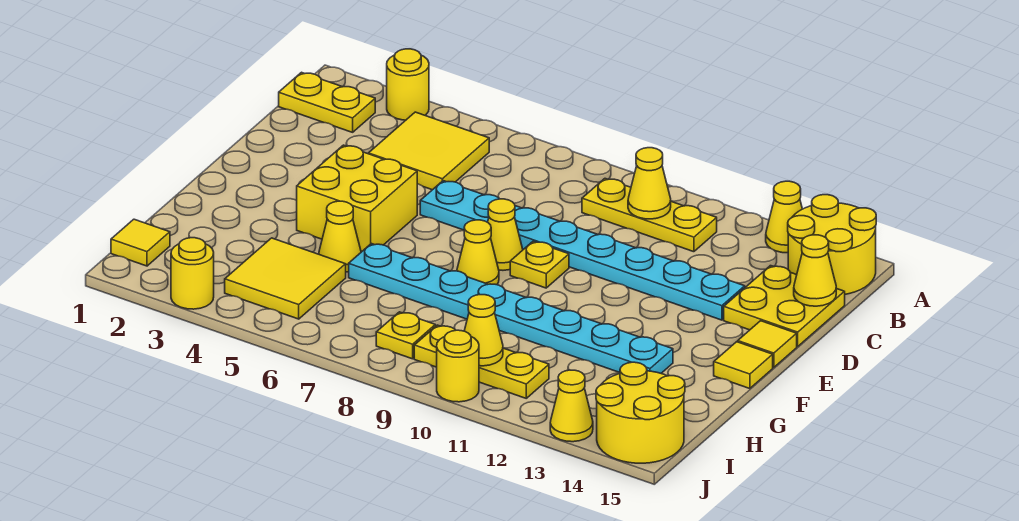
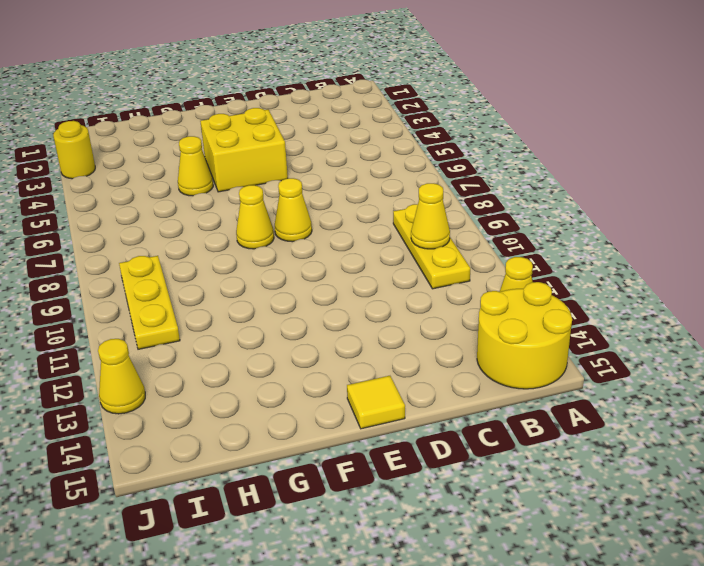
none -> yellow 1x1 round brick [387,49,429,120]
none -> yellow 1x2 plate [279,72,375,132]
none -> yellow 2x2 tile [368,112,489,190]

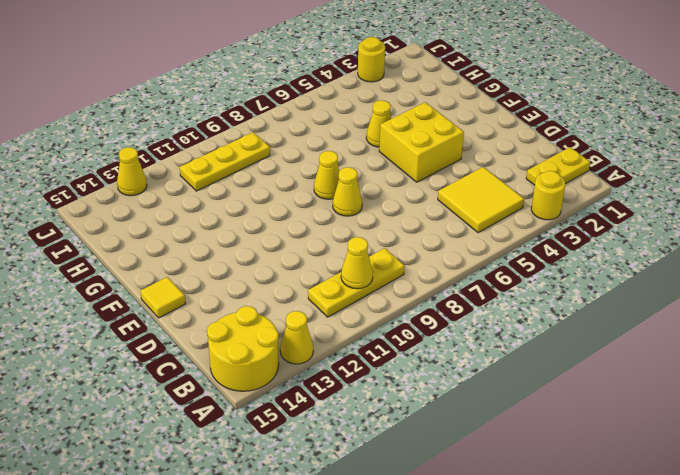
none -> yellow 2x2 plate [724,266,845,347]
none -> cyan 1x8 plate [420,181,745,320]
none -> yellow 1x1 plate [510,241,569,288]

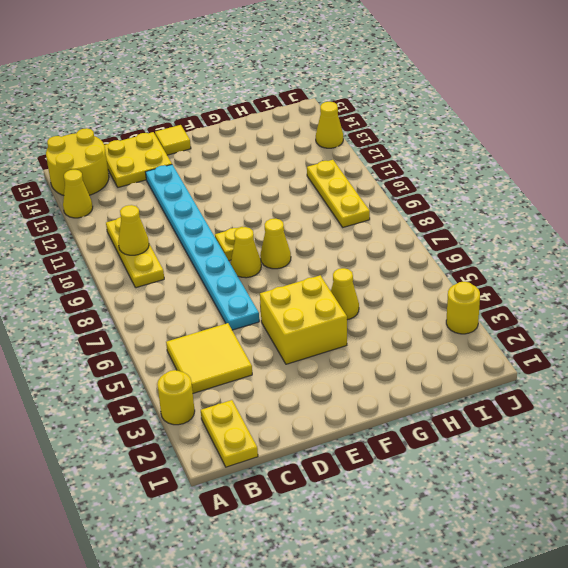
none -> yellow 1x1 tile [714,342,773,389]
none -> cyan 1x8 plate [349,244,673,373]
none -> yellow 2x2 tile [225,238,346,319]

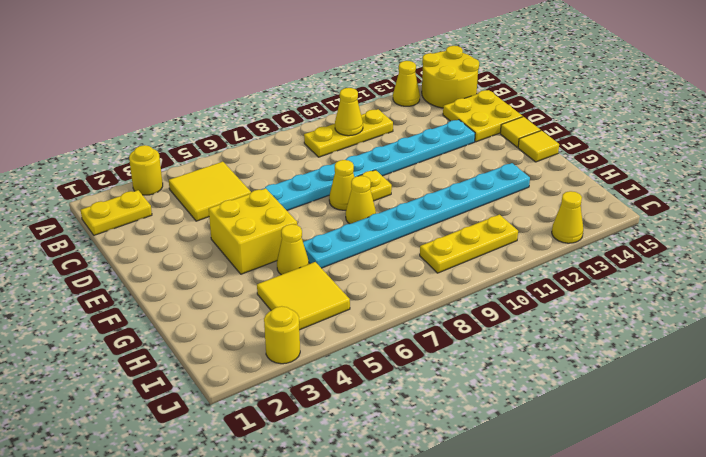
none -> yellow 1x1 tile [111,219,170,266]
none -> yellow 1x1 plate [376,312,435,359]
none -> yellow 2x2 round brick [596,362,685,463]

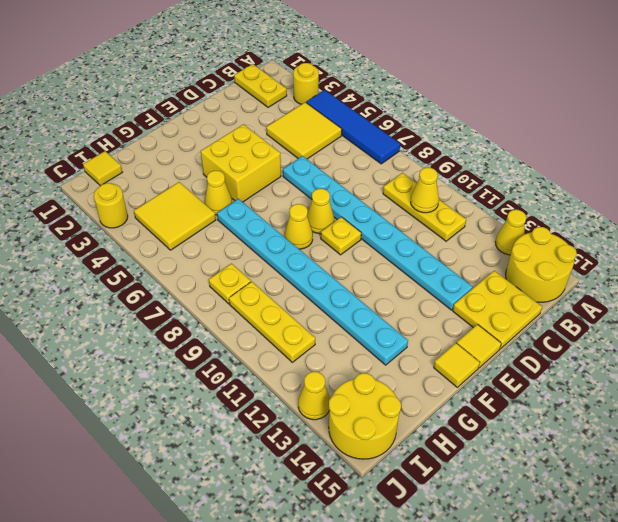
blue 1x4 tile [306,90,400,164] -> none
none -> yellow 1x1 round brick [437,330,479,402]
none -> yellow 1x1 cone [794,235,836,306]
none -> yellow 1x1 cone [464,295,503,366]

